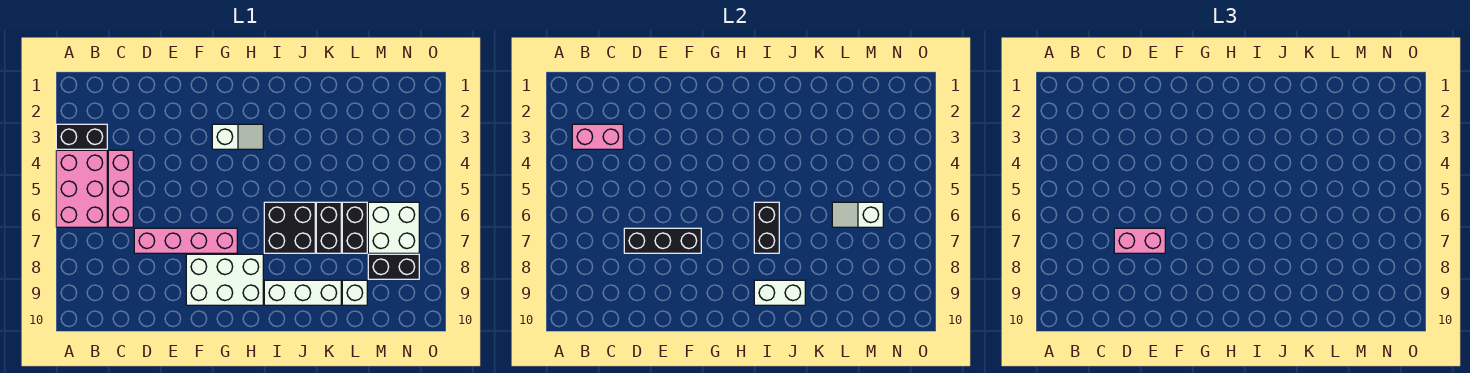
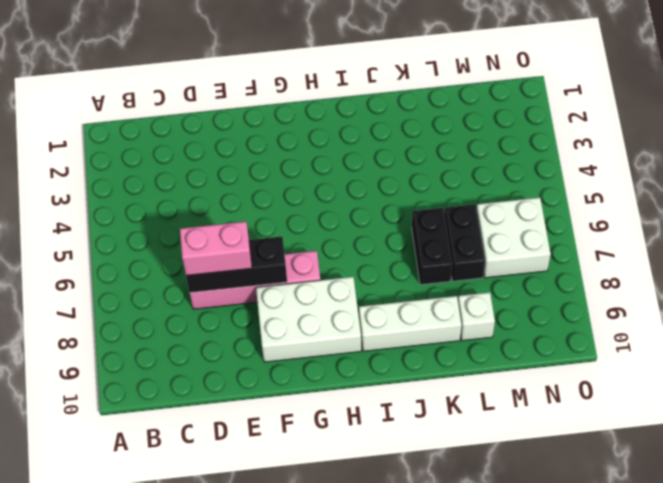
none -> black 1x2 brick [56,124,107,149]
none -> pink 2x3 brick [56,150,107,227]
none -> pink 1x3 brick [108,150,133,227]

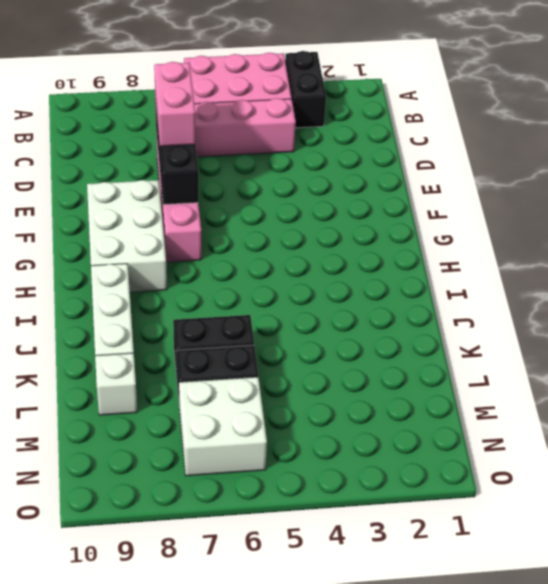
none -> white 1x2 slope [212,124,263,149]
none -> black 2x2 brick [264,202,315,253]
none -> black 1x2 brick [368,254,419,279]

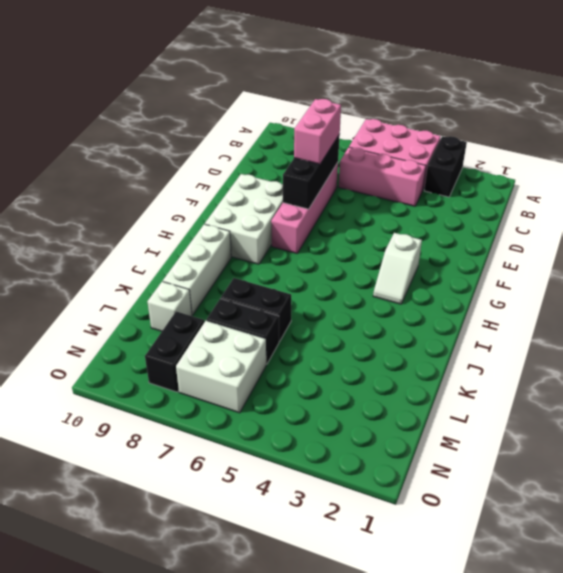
none -> black 2x2 brick [264,202,315,253]
none -> pink 1x2 brick [572,124,623,149]
none -> black 1x2 brick [754,202,779,253]

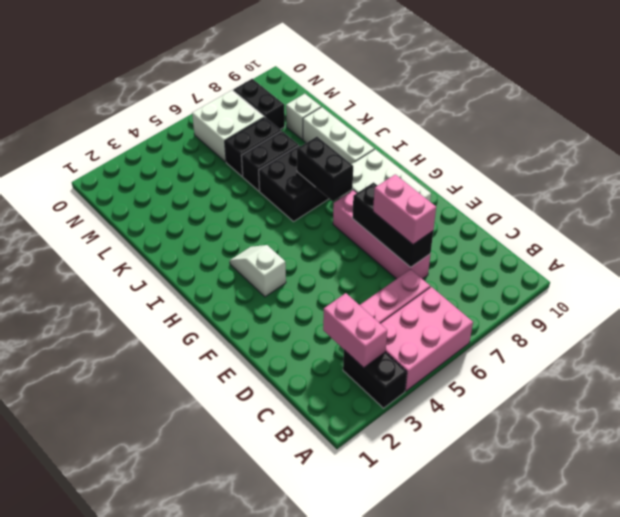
black 1x2 brick [297,137,353,201] -> black 1x2 brick turned to [754,202,779,253]
none -> white 1x2 brick [754,280,805,305]
none -> white 1x2 slope [832,202,883,227]

